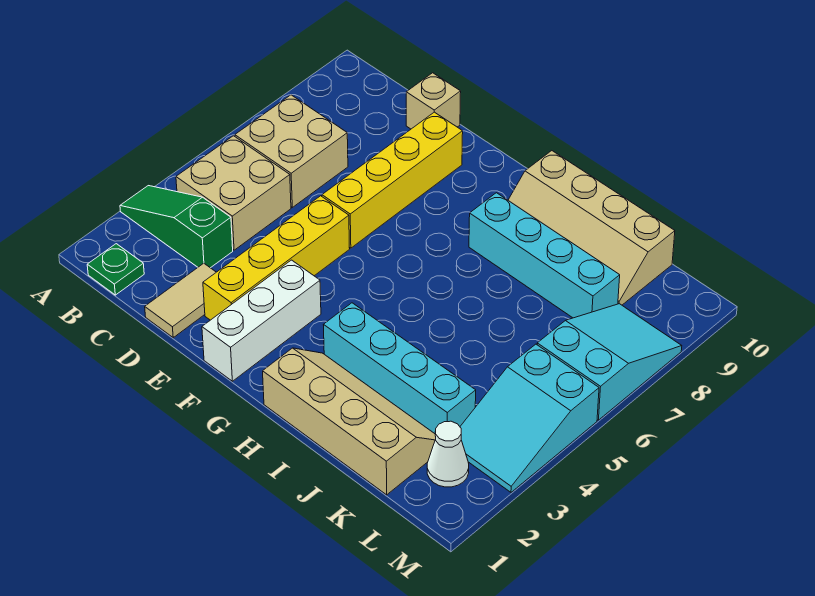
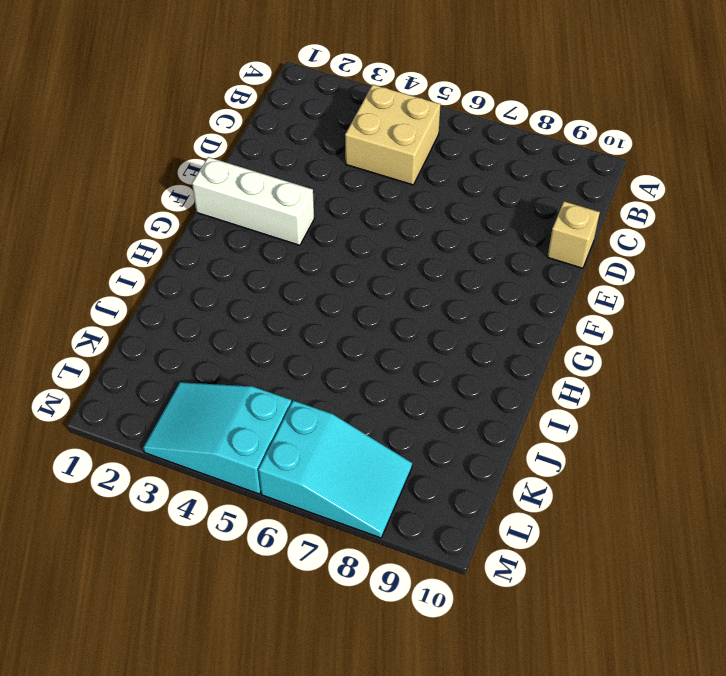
none -> green 1x3 slope [120,186,233,268]
none -> green 1x1 plate [87,244,144,295]
none -> tan 2x2 brick [235,95,348,207]

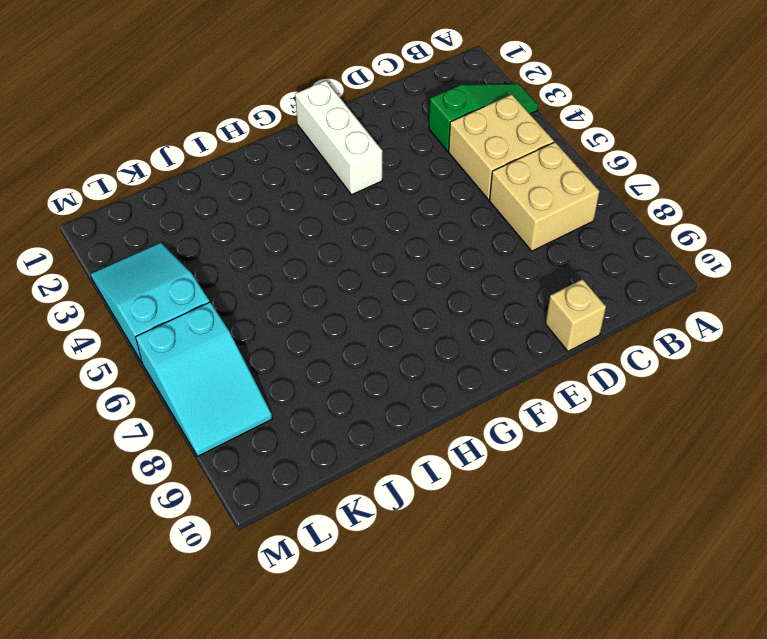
none -> green 1x1 plate [87,244,144,295]
none -> tan 1x2 tile [145,263,216,337]
none -> yellow 1x4 brick [203,196,350,320]

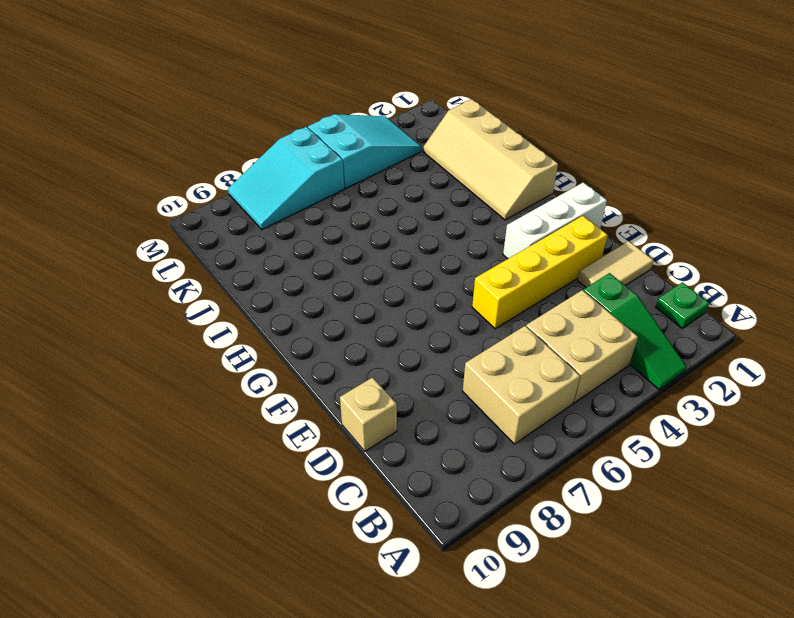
none -> yellow 1x4 brick [322,112,463,248]
none -> cyan 1x4 brick [324,303,476,434]
none -> cyan 1x4 brick [469,193,620,318]

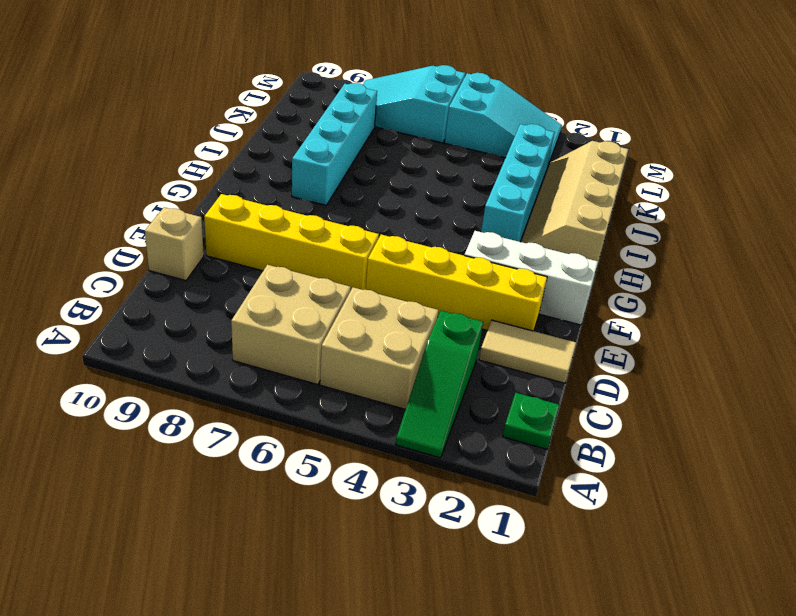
none -> tan 2x4 slope [508,151,675,305]
none -> white 1x1 cone [427,421,469,487]

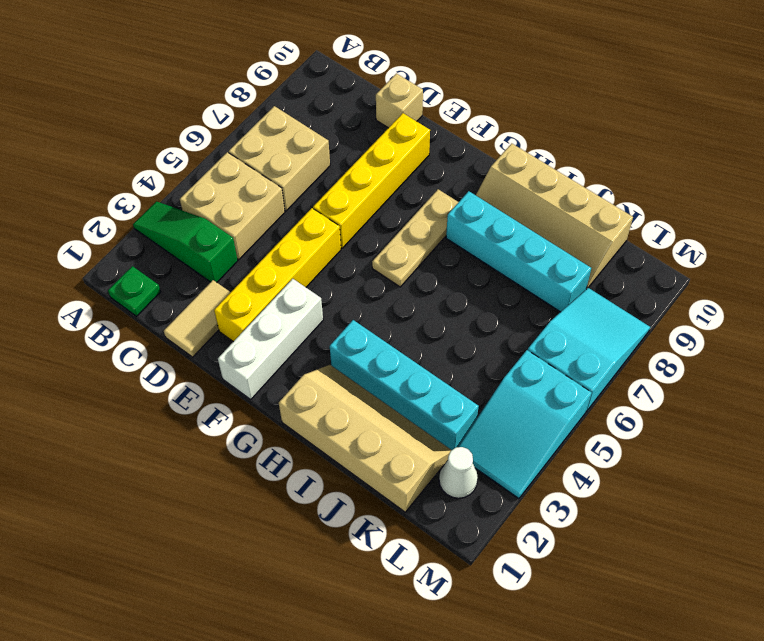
tan 1x3 plate [372,189,458,287] -> none

